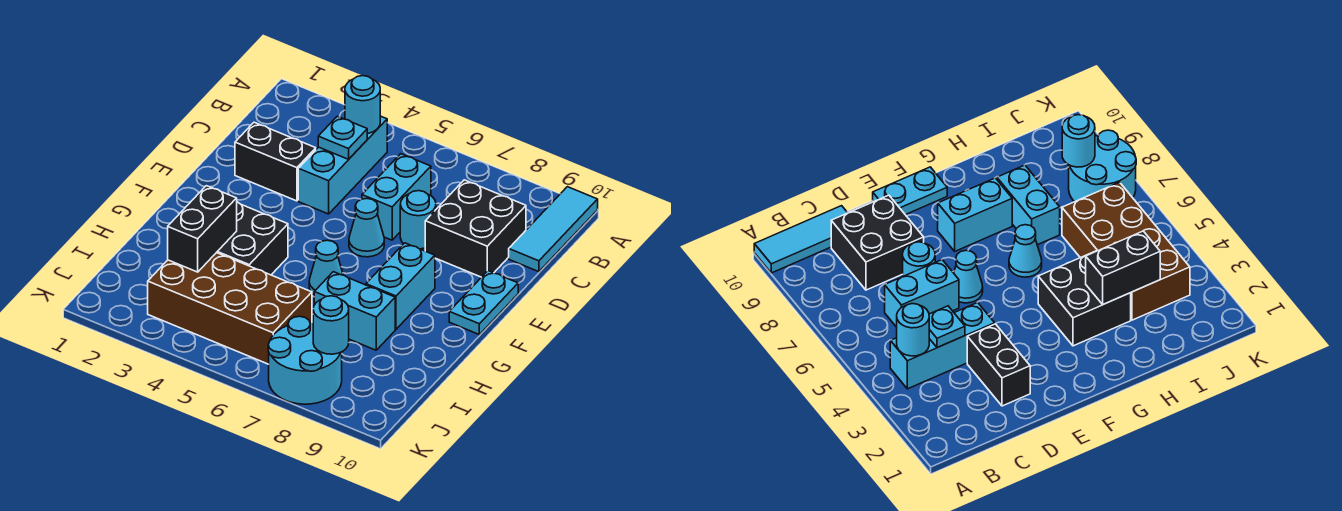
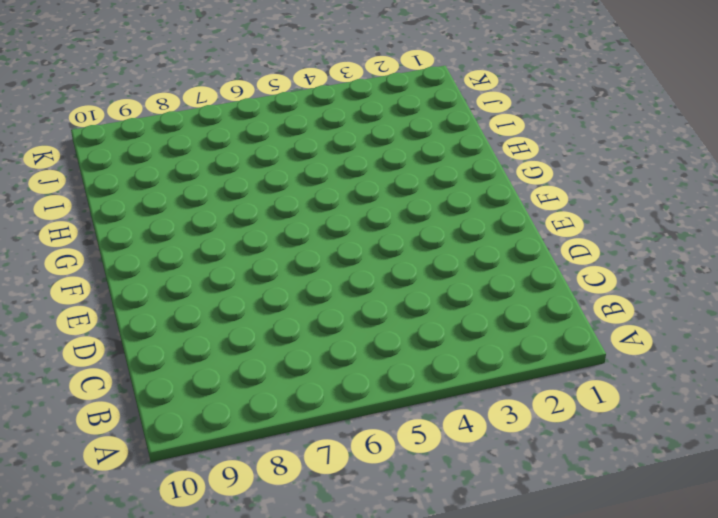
none -> cyan 1x3 tile [509,187,598,272]
none -> cyan 1x3 brick [298,116,387,214]
none -> cyan 1x2 brick [362,154,431,240]

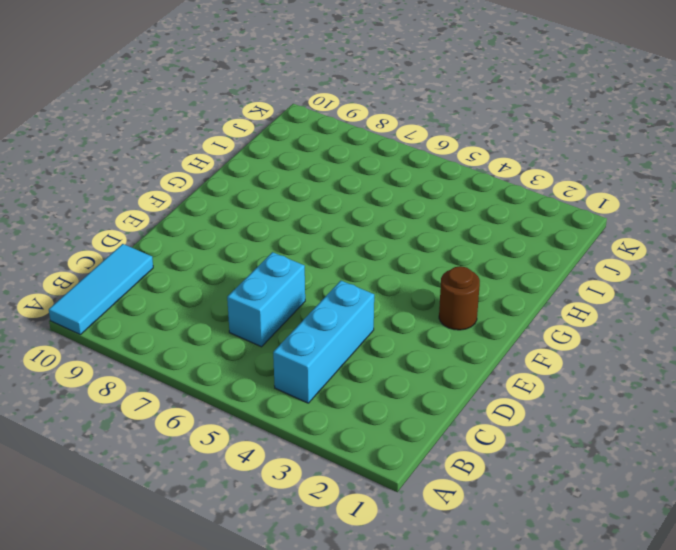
brown 1x1 round brick [439,266,480,330] -> none
none -> black 2x2 brick [425,180,526,277]
none -> black 1x2 brick [235,122,316,201]
none -> cyan 1x1 round brick [400,191,436,249]

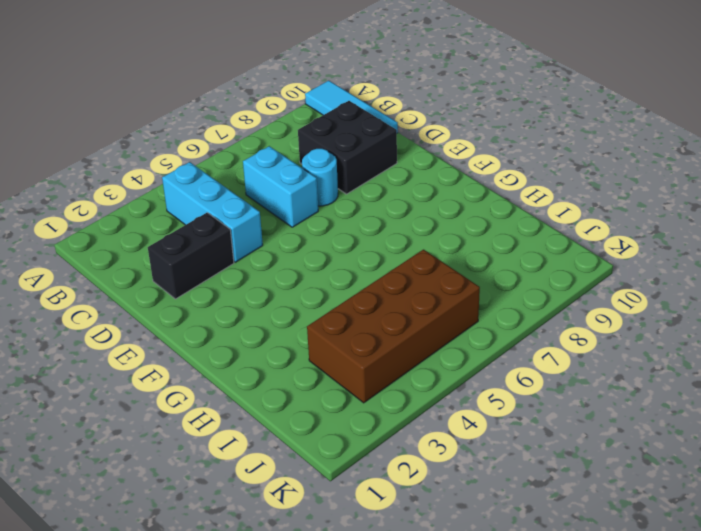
none -> cyan 1x1 cone [349,199,384,257]
none -> cyan 1x2 plate [449,271,518,334]
none -> cyan 1x2 brick [366,243,435,329]

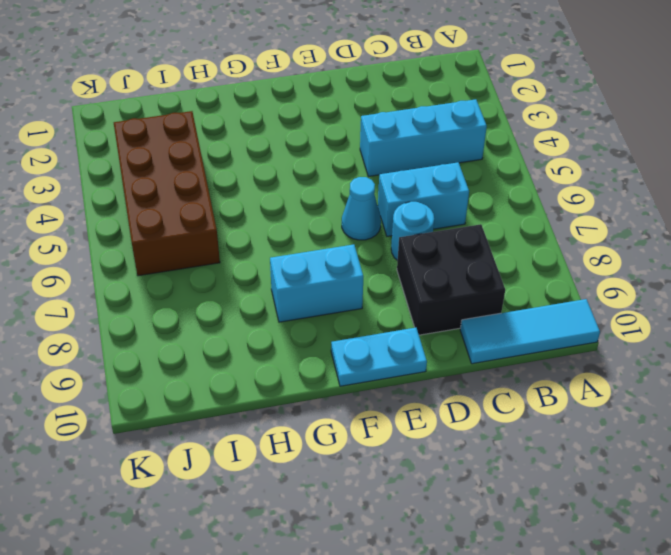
none -> black 1x2 brick [235,122,316,201]
none -> black 2x2 brick [217,202,288,275]
none -> cyan 1x1 cone [309,240,343,295]

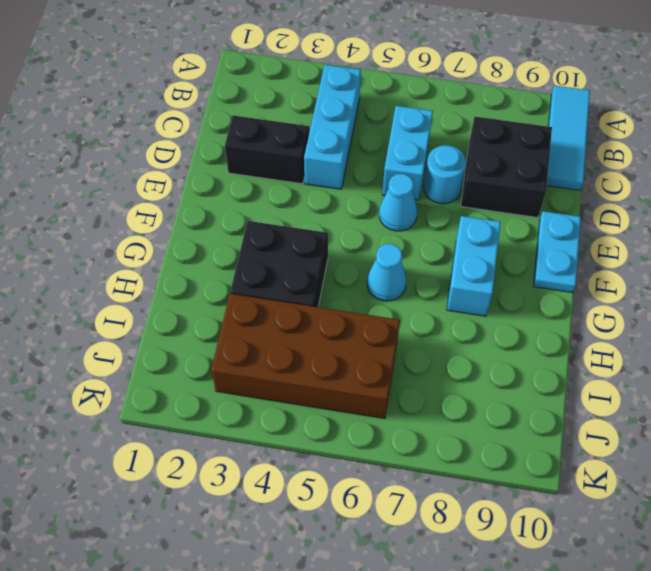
none -> cyan 1x2 brick [314,272,395,350]
none -> cyan 2x2 round brick [268,316,342,404]
none -> cyan 1x1 round brick [345,76,380,134]

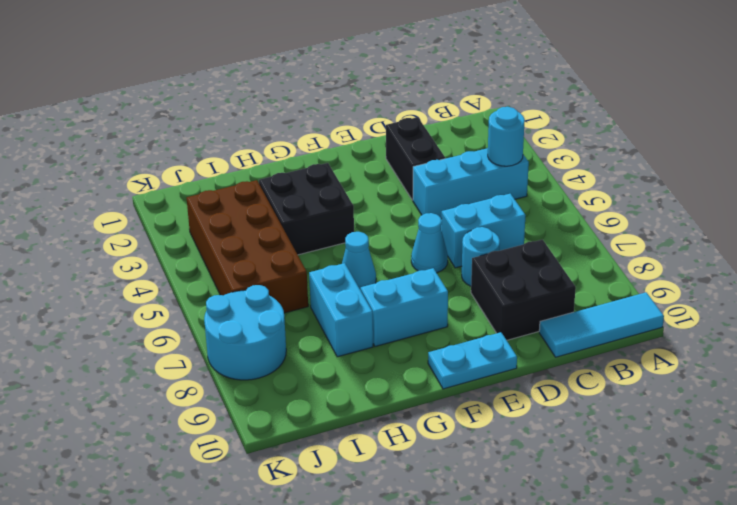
none -> cyan 1x1 plate [318,116,367,159]
none -> black 1x2 brick [168,186,237,272]
none -> cyan 1x1 round brick [313,296,349,354]

